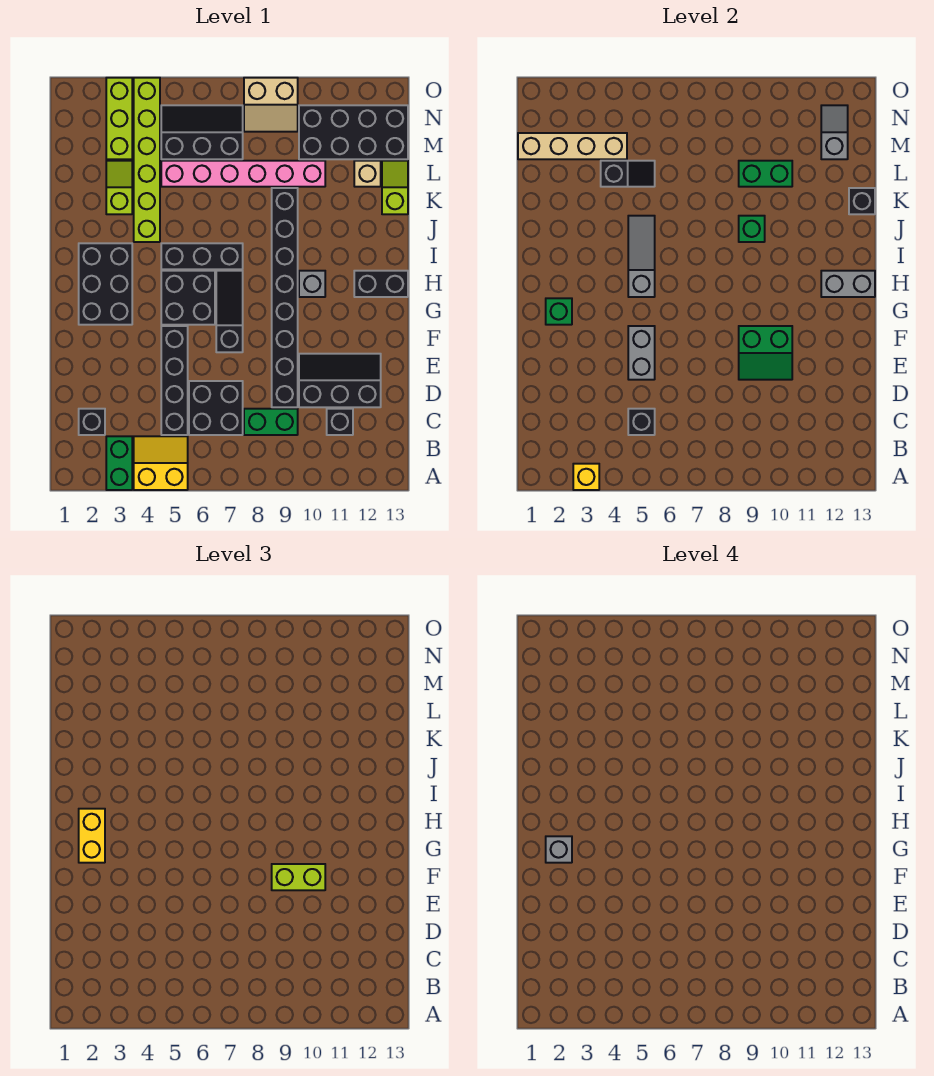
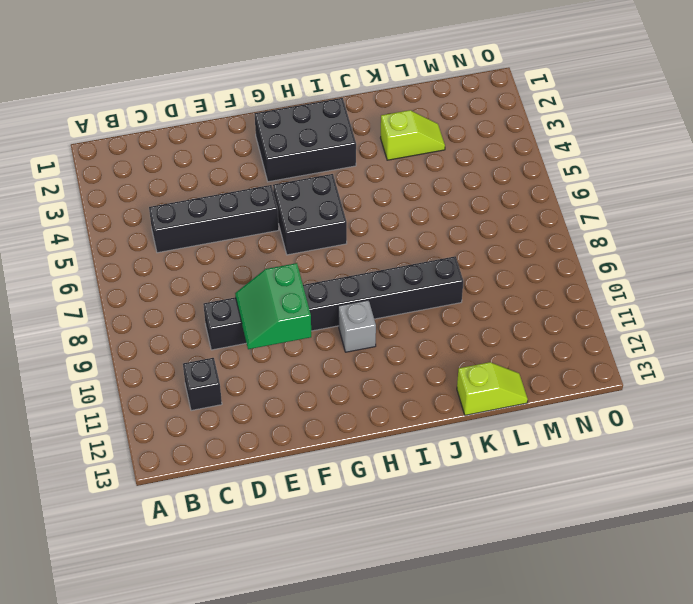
none -> green 1x2 brick [106,436,132,490]
none -> yellow 2x2 slope [134,436,188,490]
none -> black 1x1 brick [79,409,105,435]
none -> black 2x2 brick [189,381,243,435]

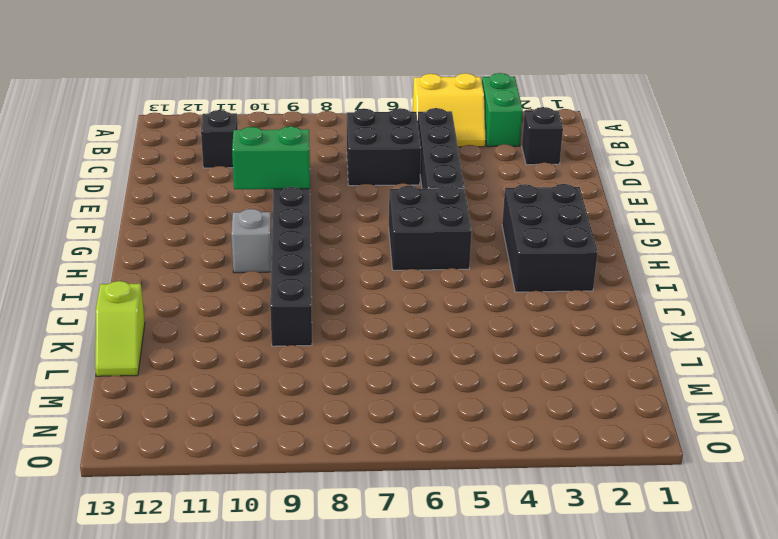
none -> green 1x2 brick [244,409,298,435]
none -> black 2x3 slope [299,354,381,407]
none -> black 1x3 slope [216,271,243,352]
none -> black 1x2 brick [354,271,408,297]

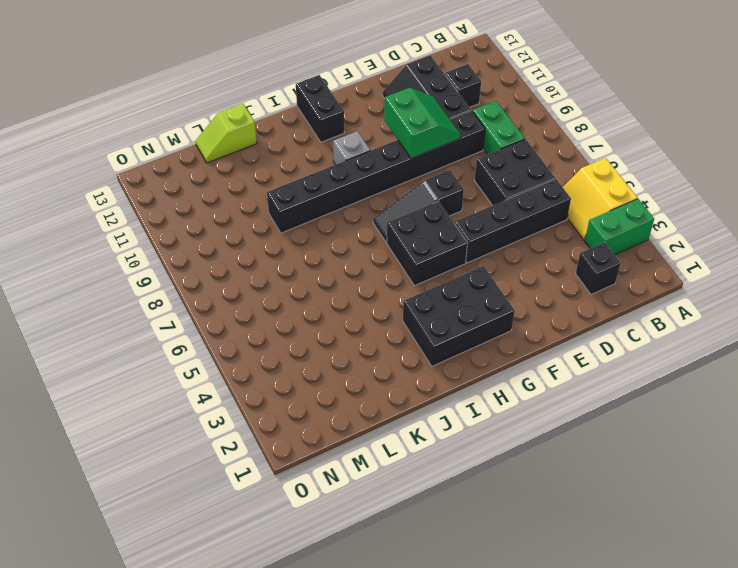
none -> black 1x3 brick [161,243,243,269]
none -> lime 1x6 brick [134,78,160,242]
none -> lime 1x2 slope [106,161,132,214]
none -> pink 1x6 brick [161,161,325,187]

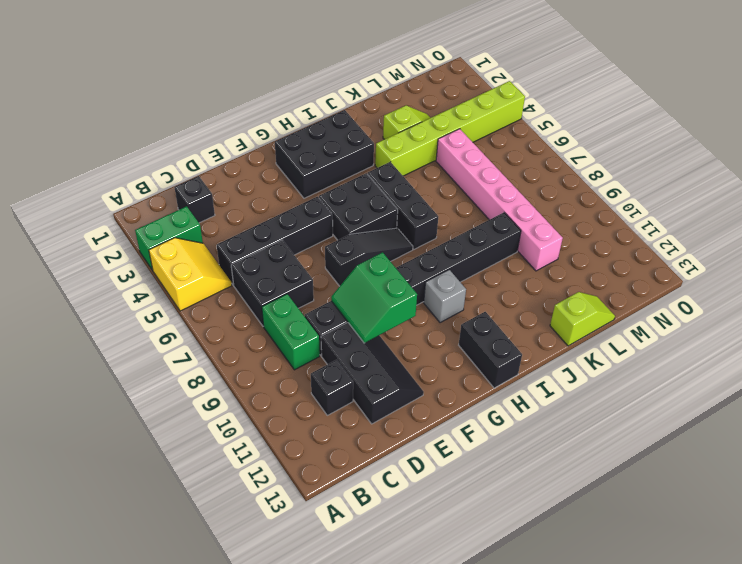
none -> tan 1x1 brick [354,161,381,187]
none -> lime 1x3 brick [106,78,132,159]
none -> black 2x3 slope [161,105,243,159]
none -> black 2x4 brick [299,105,408,159]

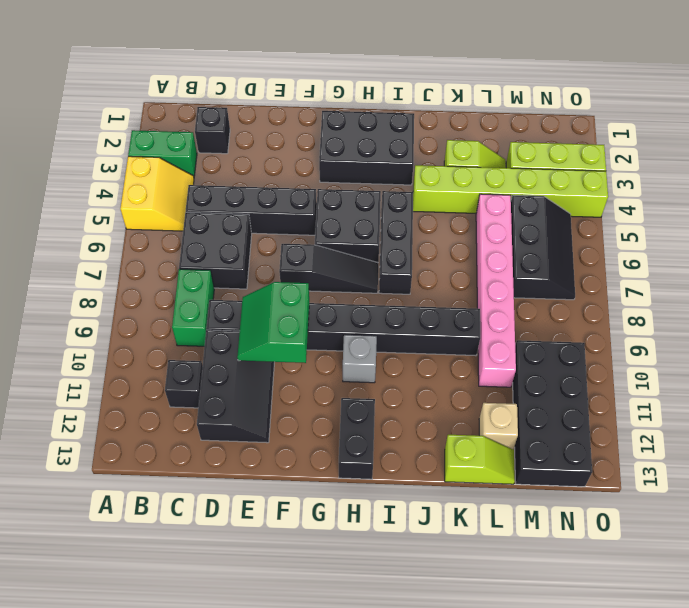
none -> tan 2x2 slope [244,78,298,132]
none -> yellow 1x1 brick [573,464,599,490]
none -> black 1x1 brick [628,409,655,435]
none -> grey 1x2 brick [628,326,655,380]

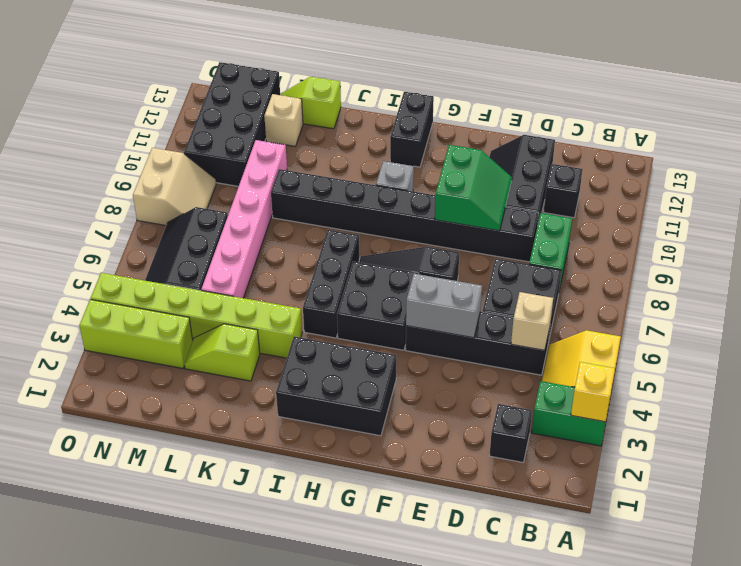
tan 1x1 brick [511,292,553,350] -> black 1x1 brick [628,409,655,435]
none -> green 1x1 brick [546,298,572,325]
none -> grey 1x3 slope [628,216,655,297]
none -> grey 1x2 brick [821,271,875,297]
none -> green 1x1 brick [739,216,765,242]

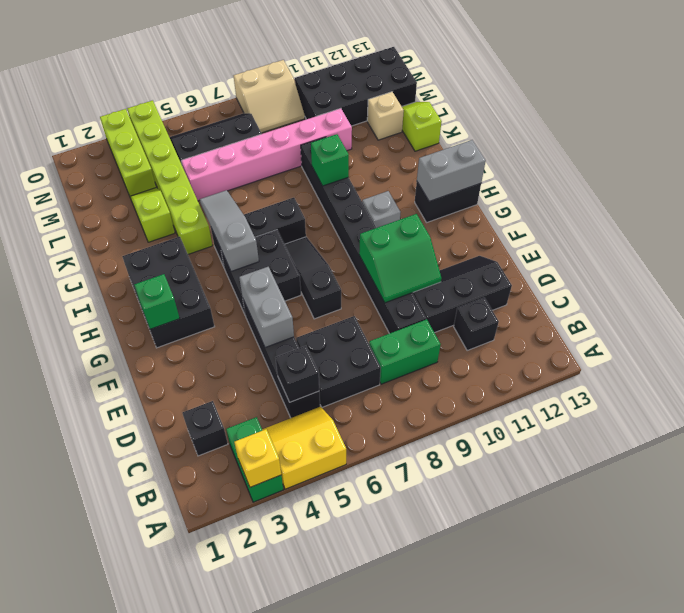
none -> black 1x1 brick [849,188,875,214]
none -> black 1x2 slope [601,161,655,187]
none -> green 1x2 brick [739,161,792,187]
none -> tan 1x4 brick [518,133,627,159]

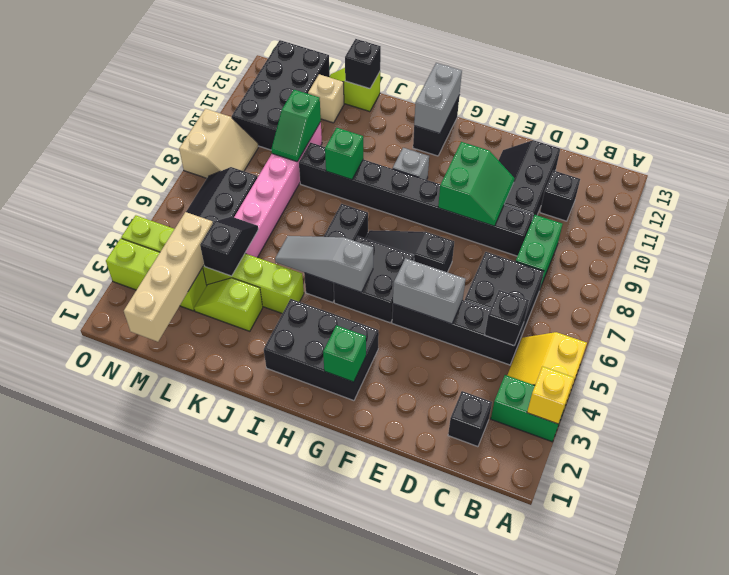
green 1x2 slope [271,90,321,162] -> green 1x2 brick [739,161,792,187]
none -> grey 1x2 slope [821,105,848,159]
none -> lime 1x2 brick [272,864,325,890]
none -> yellow 1x2 brick [79,809,105,863]
none -> grey 1x1 brick [546,836,572,863]

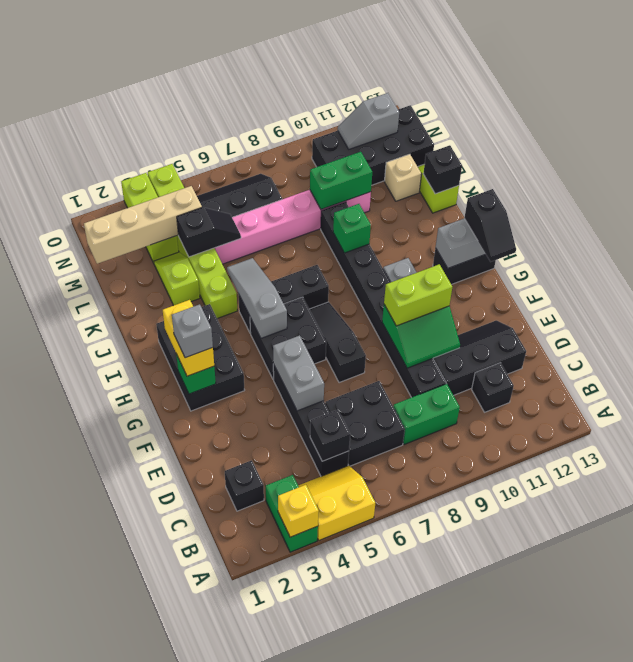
black 1x2 slope [465,189,516,262] -> none
grey 1x2 slope [338,93,399,149] -> grey 1x2 slope turned to [821,105,848,159]
none -> tan 2x2 slope [244,78,298,132]

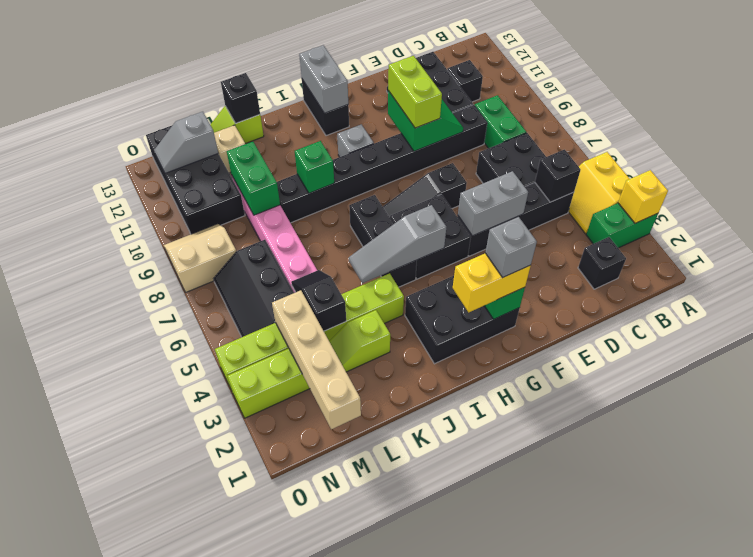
tan 2x2 slope [164,224,236,292] -> tan 2x2 slope turned to [244,78,298,132]

